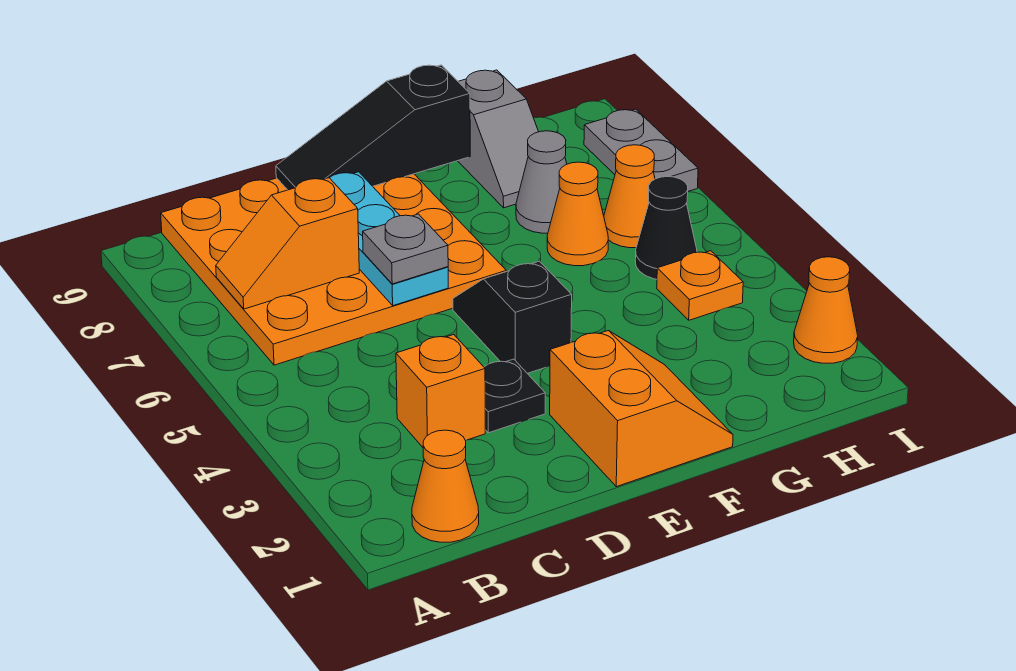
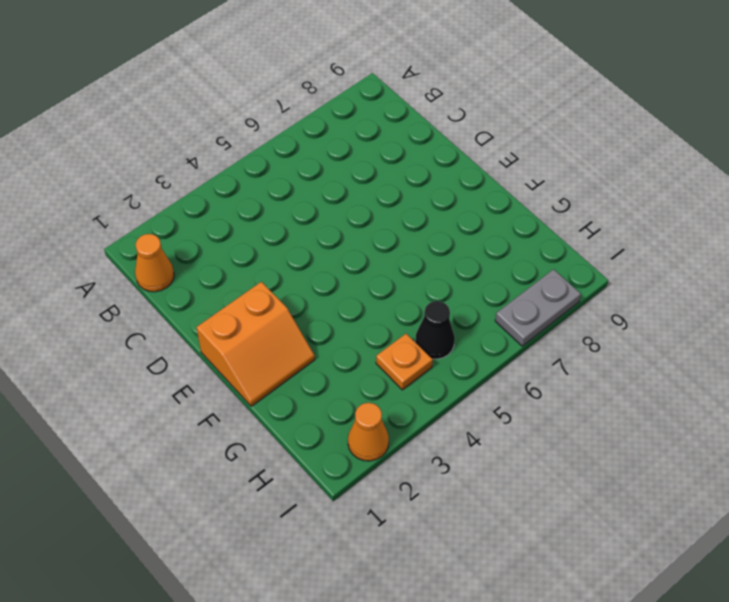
none -> orange 4x4 plate [161,174,506,365]
none -> orange 1x1 brick [396,335,485,447]
none -> black 1x1 plate [484,359,545,433]

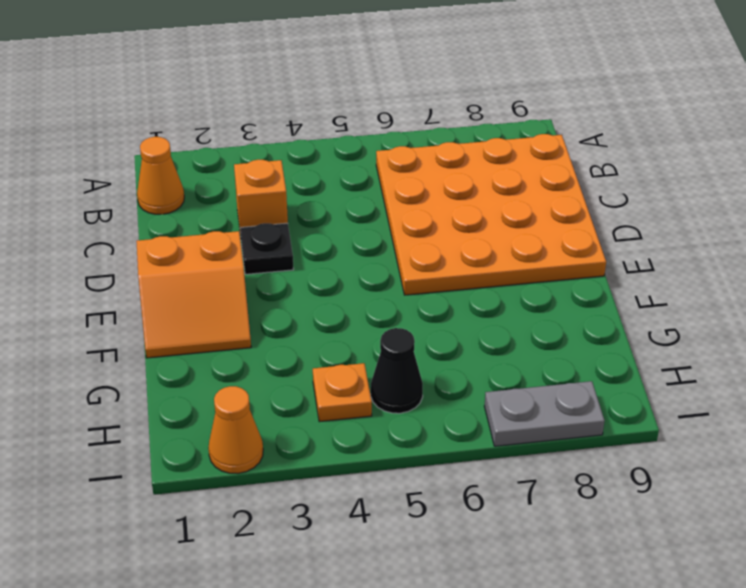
none -> black 1x2 slope [453,261,572,373]
none -> orange 1x1 cone [547,162,608,266]
none -> grey 1x1 cone [516,131,567,233]

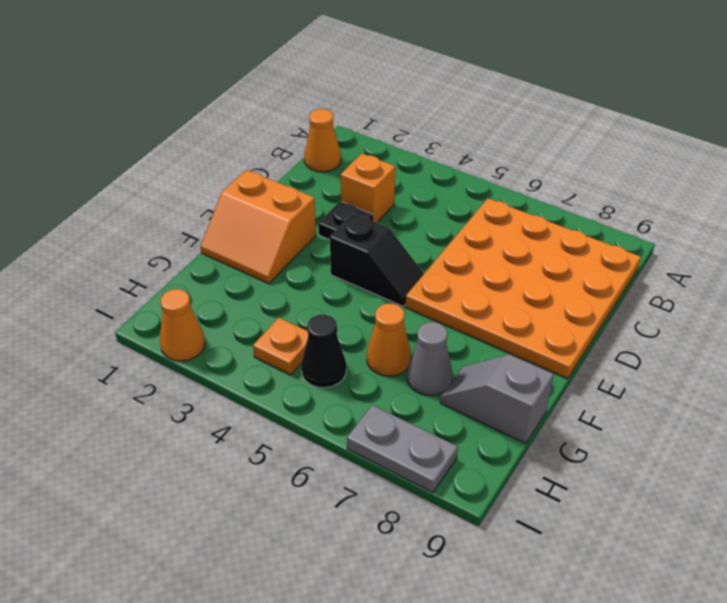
none -> orange 1x1 cone [604,145,655,248]
none -> orange 1x2 slope [216,178,359,309]
none -> cyan 1x3 plate [330,172,448,306]

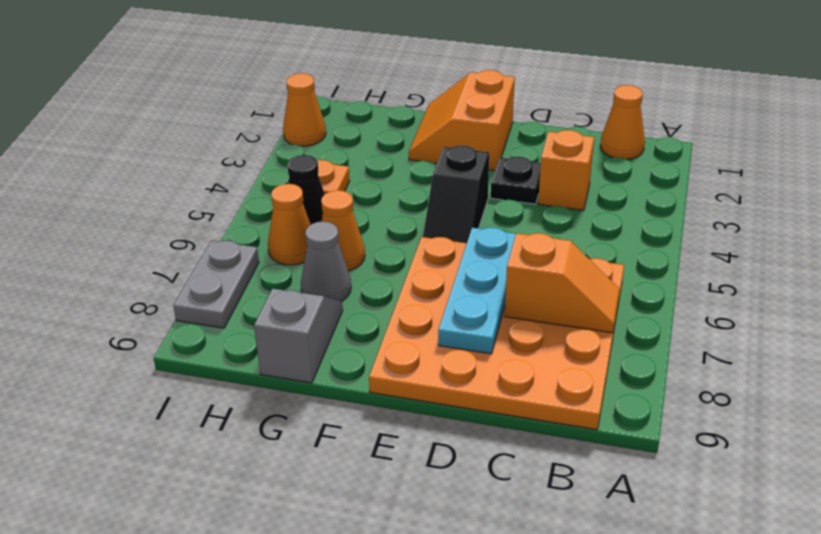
none -> black 1x3 slope [276,65,470,190]
none -> grey 1x1 plate [363,214,448,284]

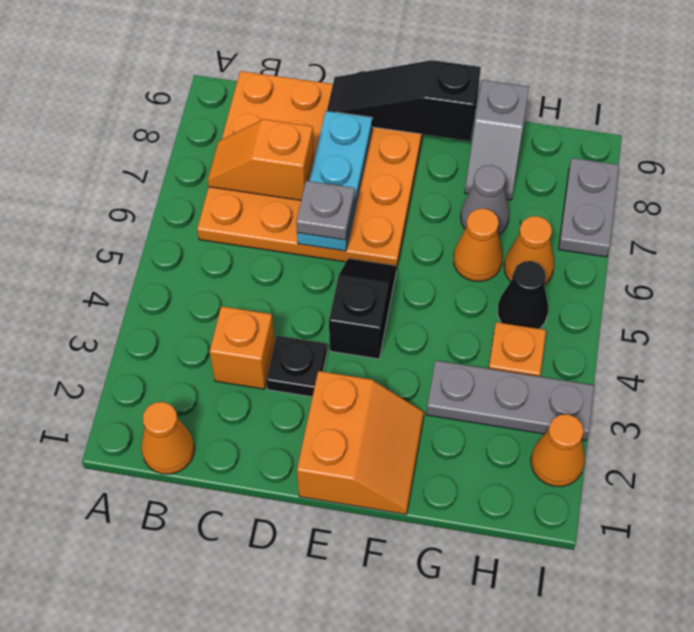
grey 1x3 plate [426,360,594,441] -> none

